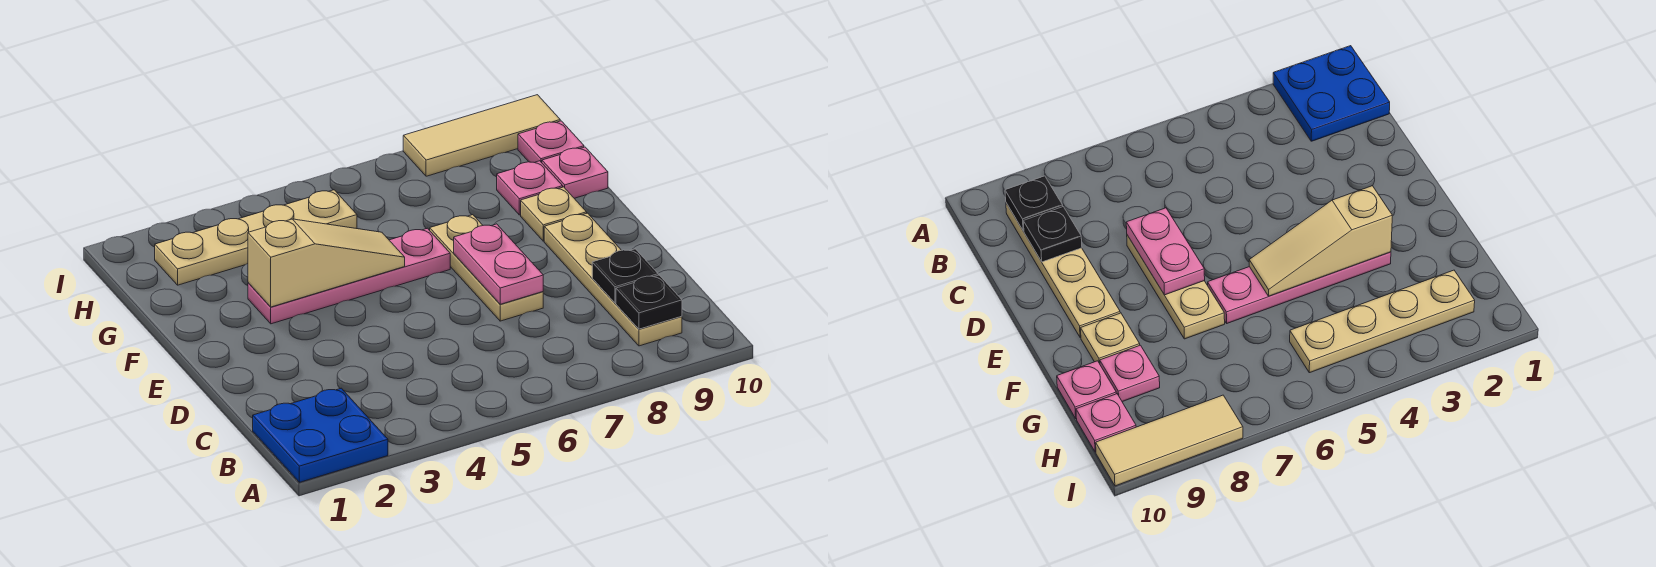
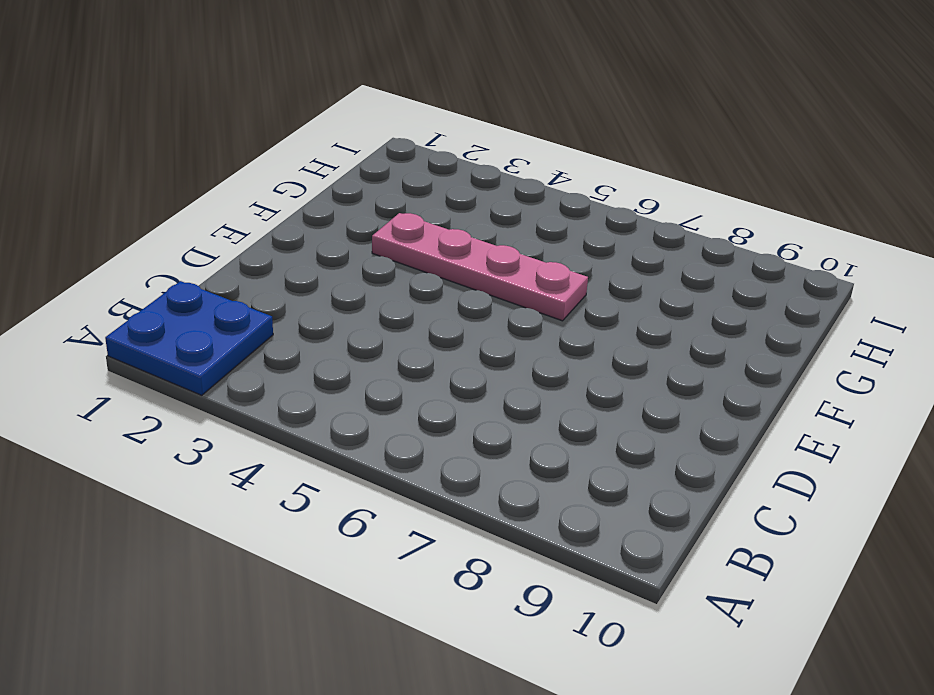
none -> tan 1x4 plate [544,213,682,346]
none -> tan 1x3 plate [430,215,543,321]
none -> tan 1x1 plate [521,187,587,241]

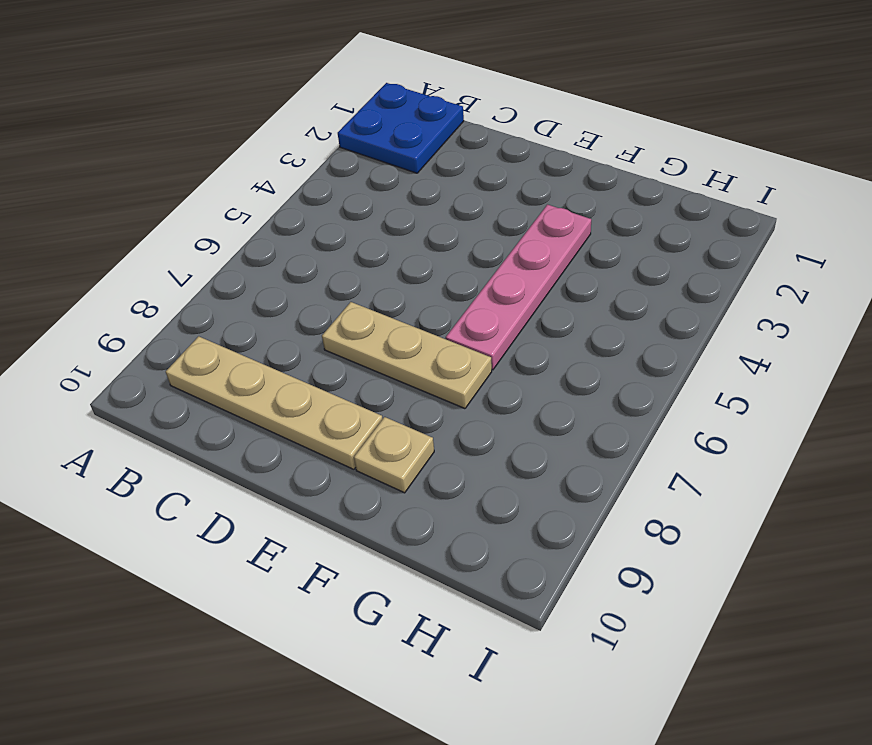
none -> pink 1x1 plate [497,161,563,215]
none -> pink 1x1 plate [542,147,608,198]
none -> tan 1x4 plate [155,190,357,285]

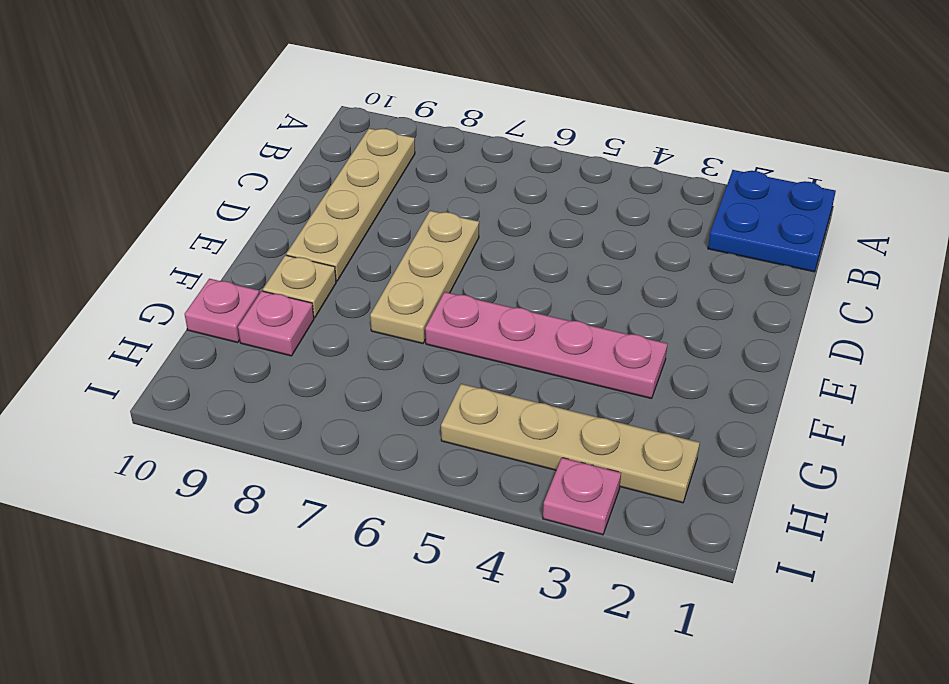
pink 1x1 plate [543,458,621,535] -> pink 1x1 plate moved to [518,121,584,163]
none -> tan 1x3 tile [403,95,560,176]
none -> black 1x1 plate [616,275,682,329]
none -> black 1x1 plate [592,249,658,303]

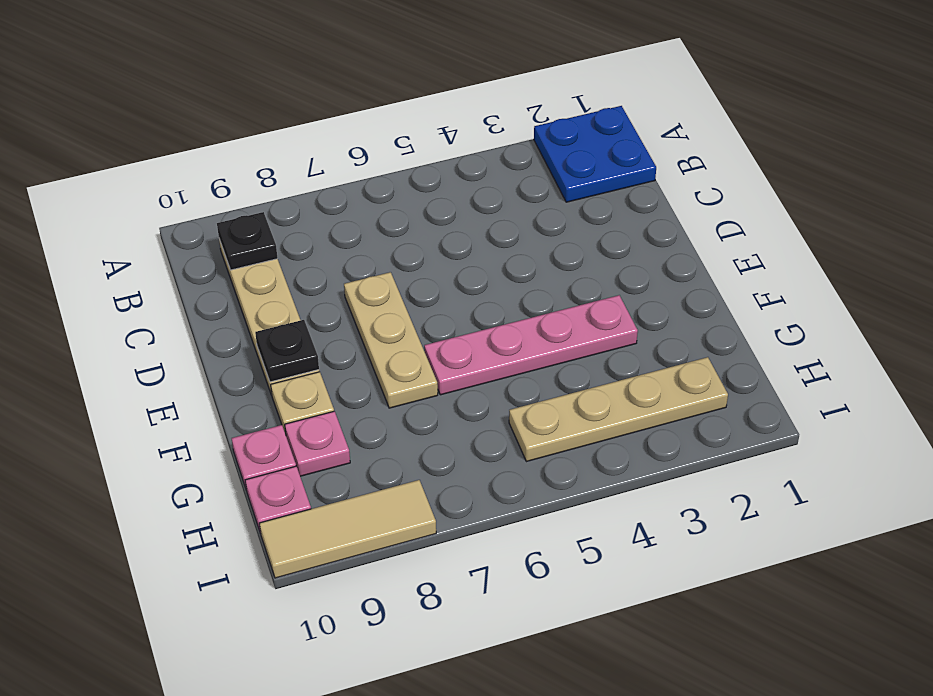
black 1x1 plate [255,320,319,382] -> black 1x1 plate moved to [592,249,658,303]
none -> pink 1x2 plate [454,224,543,304]
none -> tan 1x3 slope [248,219,405,307]

